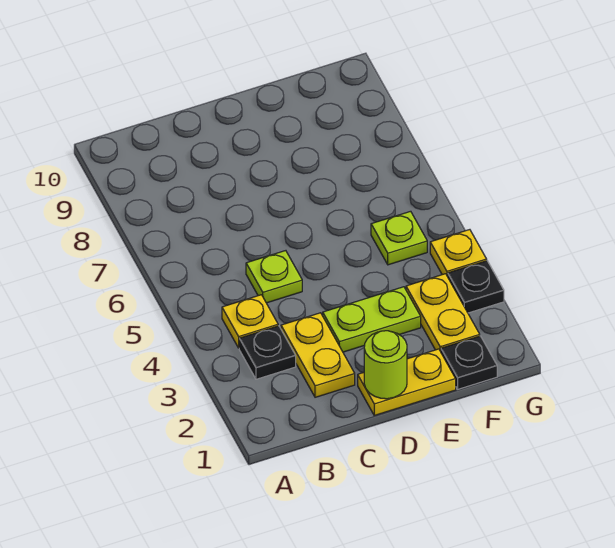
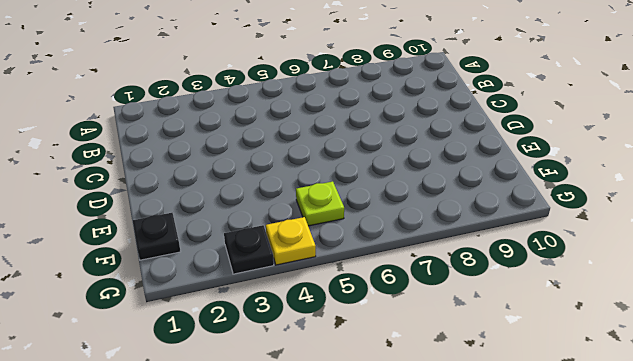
none -> black 1x1 plate [239,326,296,379]
none -> yellow 1x1 plate [222,295,278,348]
none -> yellow 1x2 plate [281,313,355,397]

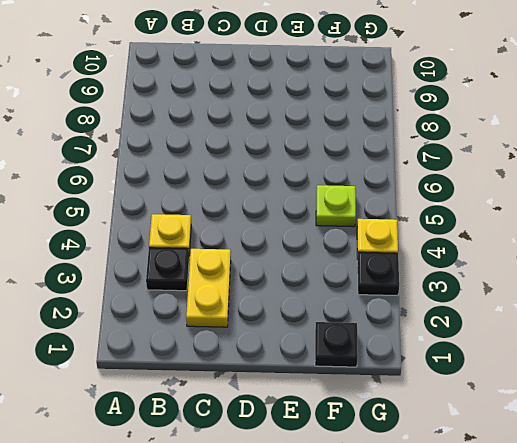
none -> lime 1x1 plate [246,251,302,303]
none -> yellow 1x2 plate [358,349,456,415]
none -> lime 1x2 plate [323,287,421,352]

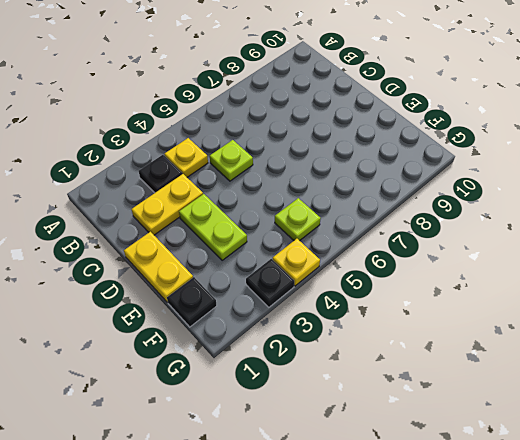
none -> yellow 1x2 plate [406,274,480,352]
none -> lime 1x1 round brick [364,331,407,399]

